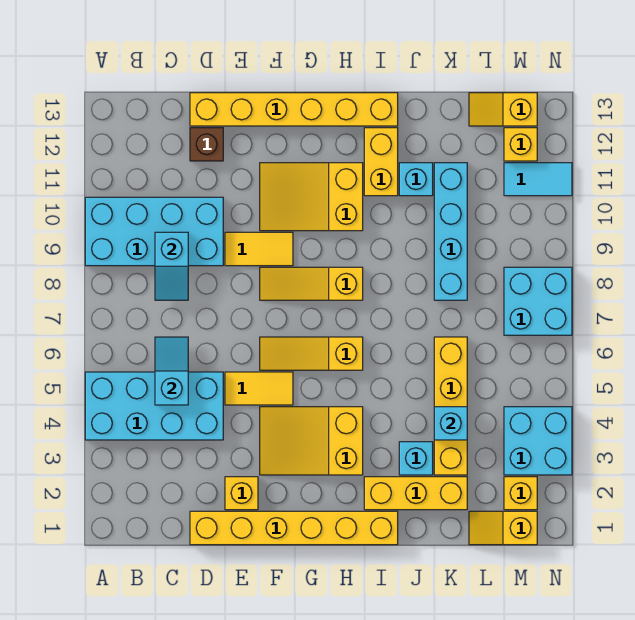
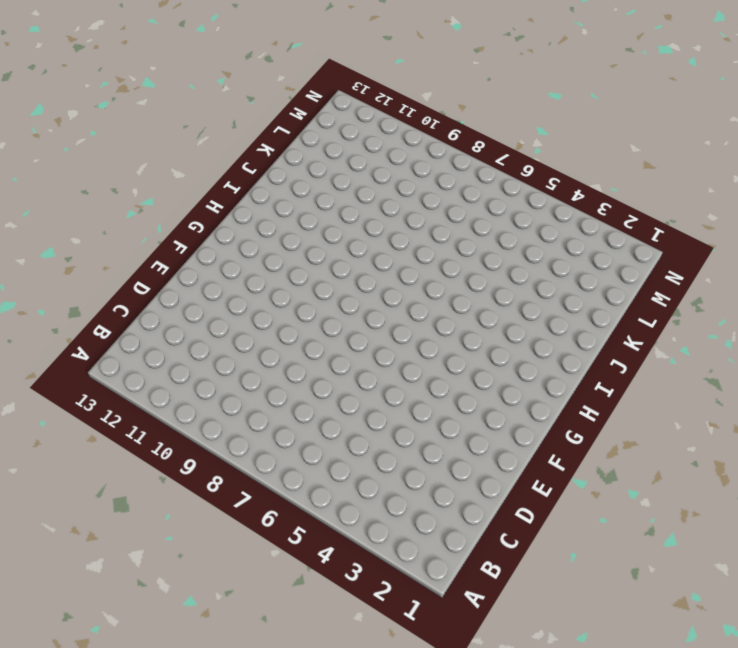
none -> cyan 2x4 brick [85,372,223,440]
none -> cyan 2x4 brick [85,197,223,266]
none -> yellow 1x6 brick [190,511,398,545]

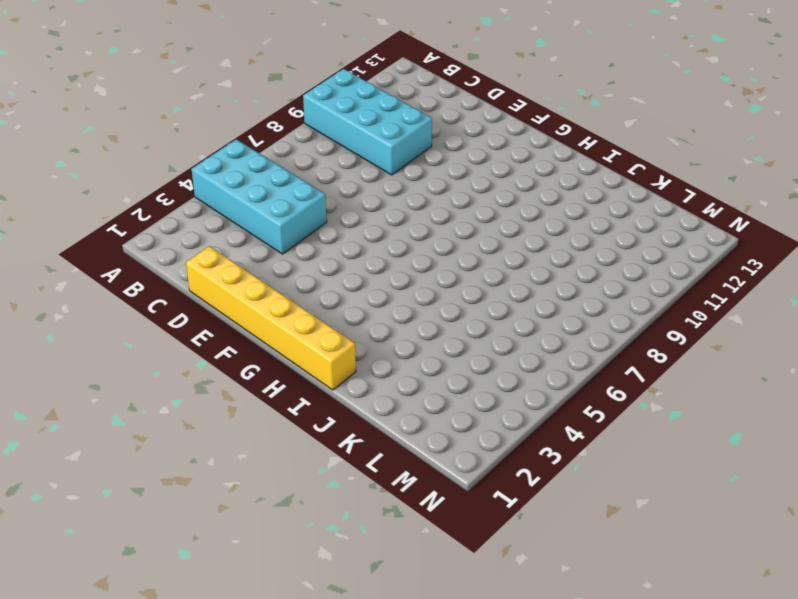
none -> brown 1x1 brick [190,128,223,161]
none -> yellow 1x6 brick [190,93,398,126]
none -> yellow 1x1 brick [225,477,258,510]

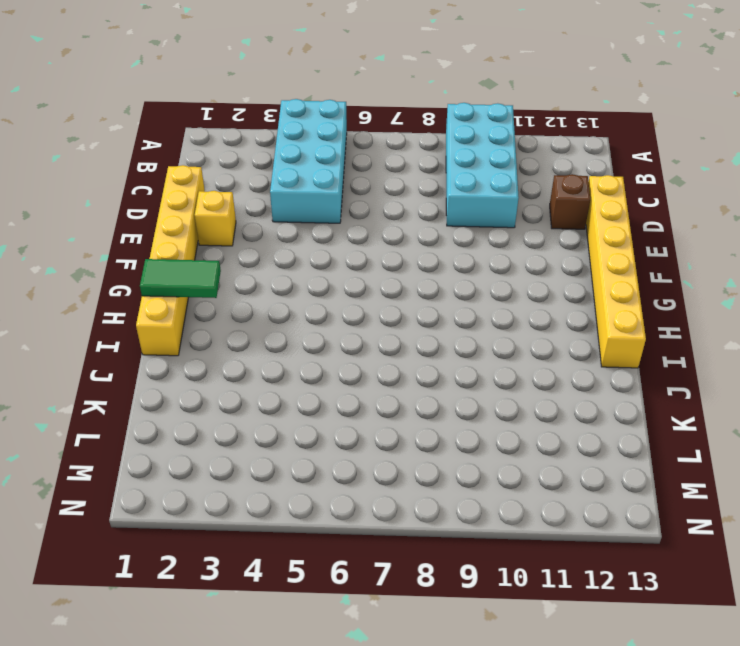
green 1x2 tile [140,259,221,298] -> none
none -> yellow 1x2 tile [225,372,293,405]
none -> yellow 1x2 tile [225,232,293,266]
none -> yellow 2x3 slope [260,407,363,475]

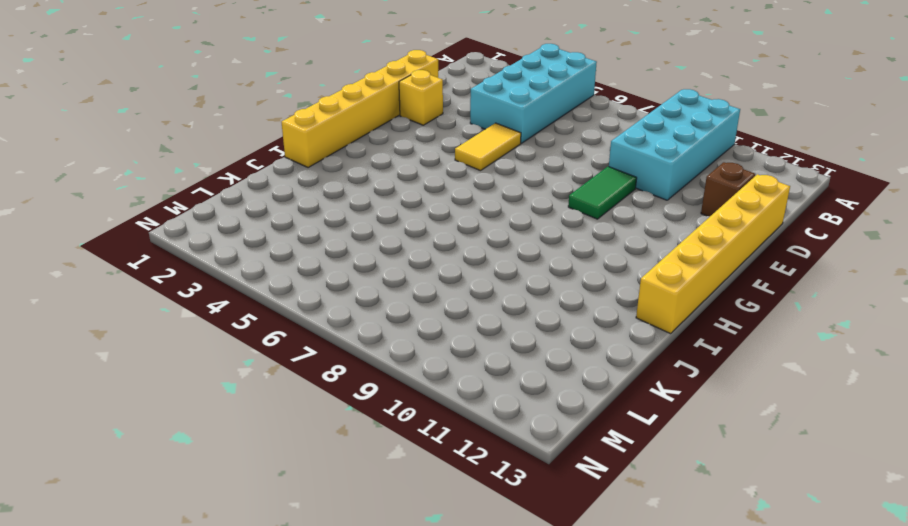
green 1x2 tile [568,166,637,219] -> yellow 1x2 tile [225,232,293,266]
none -> yellow 2x3 slope [260,407,363,475]
none -> yellow 1x3 slope [260,337,363,370]
none -> yellow 1x3 slope [260,267,363,300]

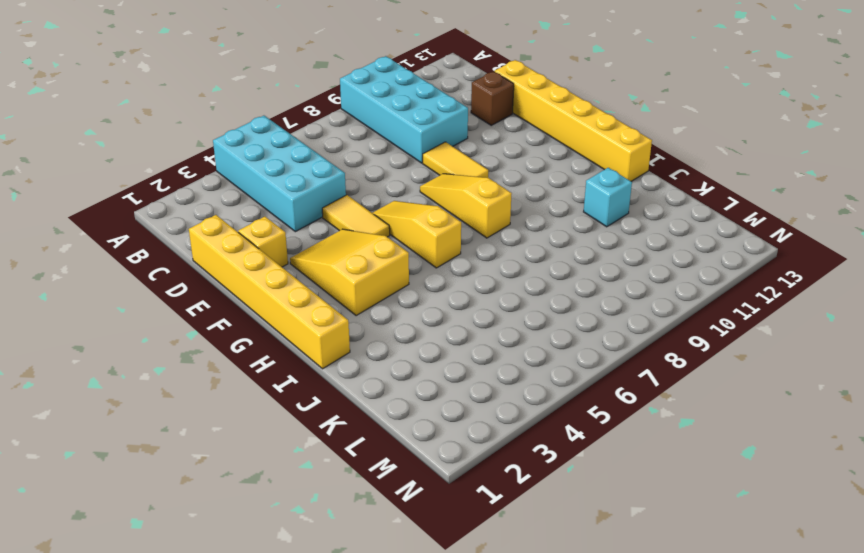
none -> yellow 2x3 slope [260,163,363,231]
none -> yellow 1x3 brick [364,477,467,510]
none -> yellow 1x2 brick [364,128,398,196]

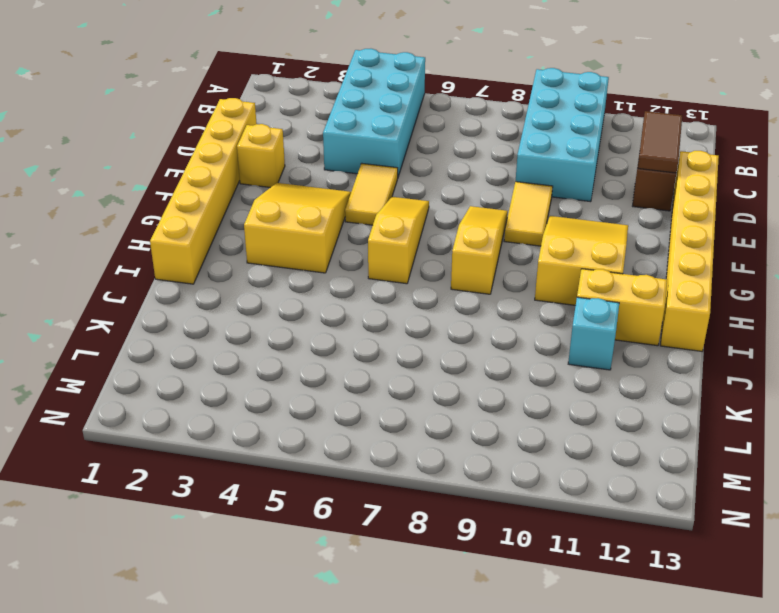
brown 1x2 tile [638,111,682,173] -> none
none -> yellow 1x3 brick [364,477,467,510]
none -> cyan 1x1 brick [399,442,433,475]
none -> yellow 1x4 brick [434,337,467,475]

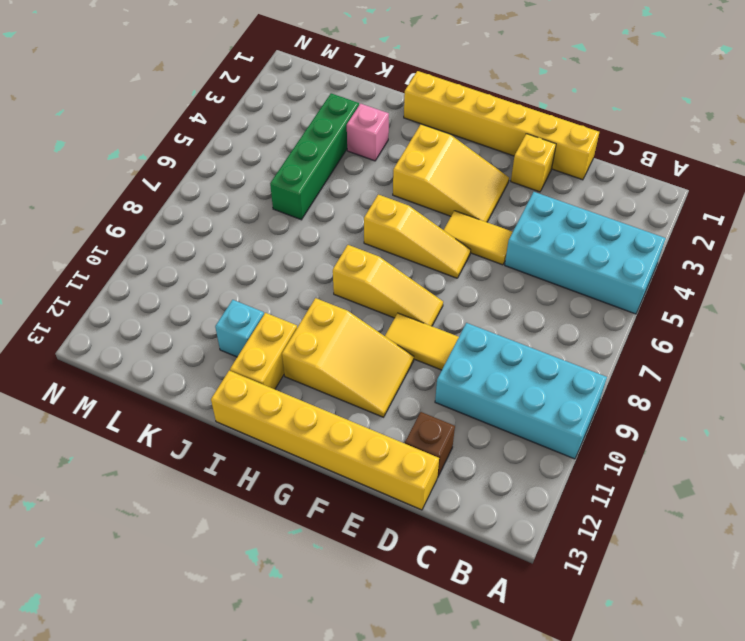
pink 1x1 brick [347,104,389,161] -> cyan 1x1 brick [399,442,433,475]
green 1x4 brick [270,93,359,220] -> yellow 1x4 brick [434,337,467,475]
none -> yellow 1x3 brick [364,477,467,510]
none -> cyan 1x4 brick [434,163,467,300]
none -> yellow 1x2 slope [469,511,537,545]

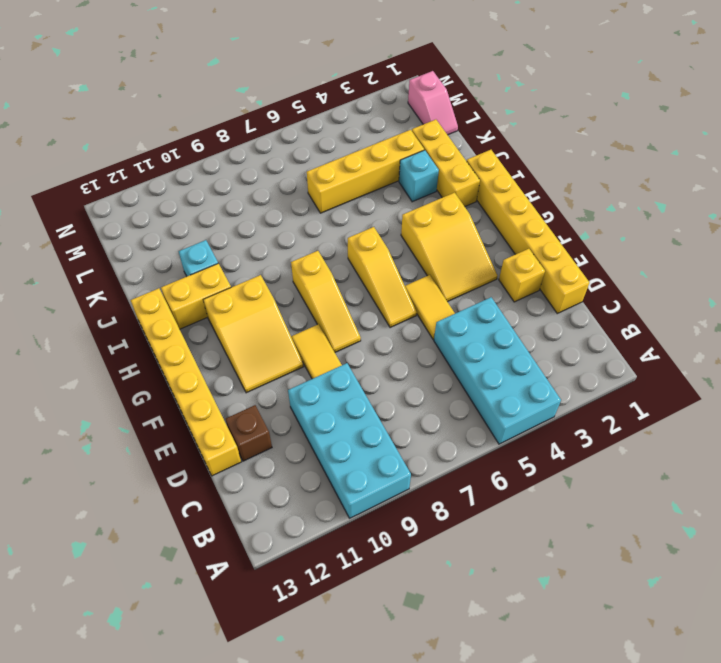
pink 1x2 slope [408,71,458,135] -> yellow 1x2 slope [469,511,537,545]
none -> cyan 1x4 brick [434,163,467,300]
none -> yellow 1x2 slope [469,93,537,126]
none -> yellow 1x1 brick [504,477,537,510]

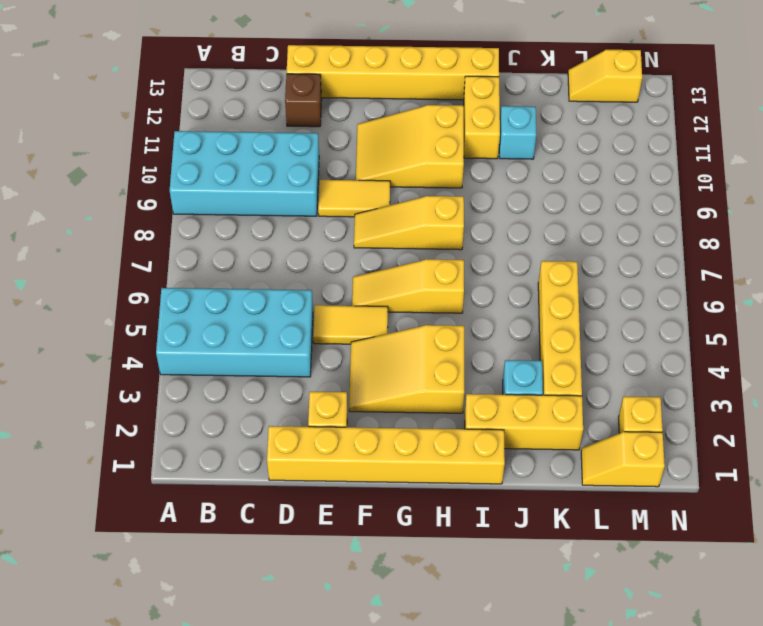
none -> cyan 1x4 brick [434,163,467,300]
none -> cyan 2x2 brick [504,407,572,475]
none -> cyan 2x2 brick [504,267,572,335]

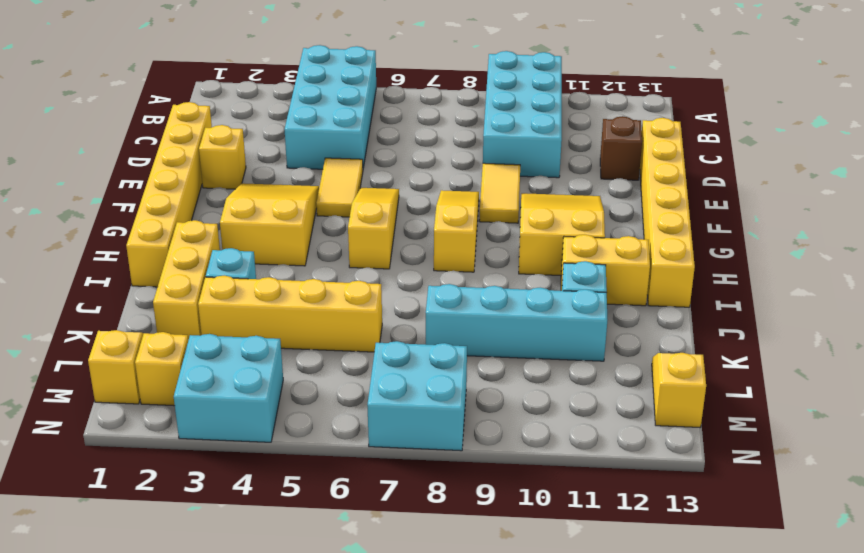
none -> cyan 1x2 tile [504,163,572,196]
none -> yellow 1x1 brick [504,128,537,161]
none -> cyan 1x2 slope [155,337,188,405]

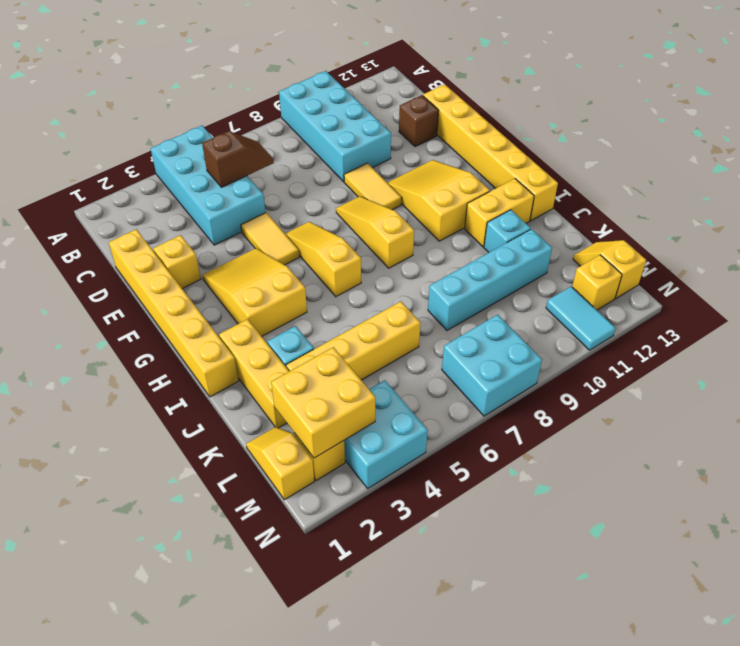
brown 1x2 slope [202,131,273,187] -> cyan 1x2 slope [155,337,188,405]
yellow 2x2 brick [271,347,375,458] -> none
none -> cyan 1x2 slope [155,232,188,300]
none -> cyan 1x1 brick [434,407,467,440]

